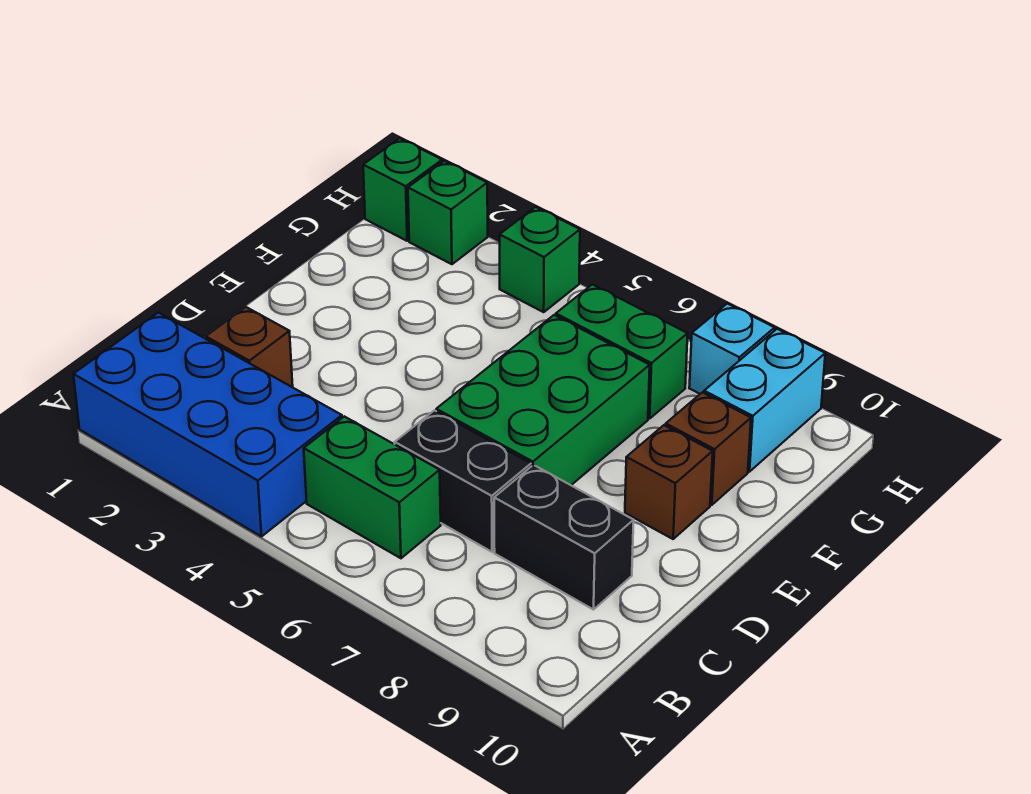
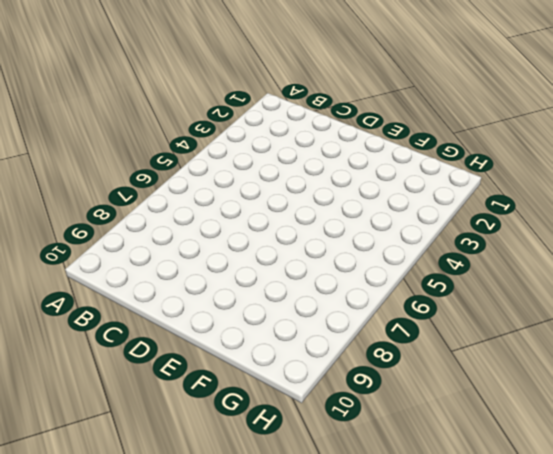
none -> blue 2x4 brick [74,313,342,537]
none -> green 1x2 brick [304,416,441,558]
none -> brown 1x1 brick [206,307,293,387]

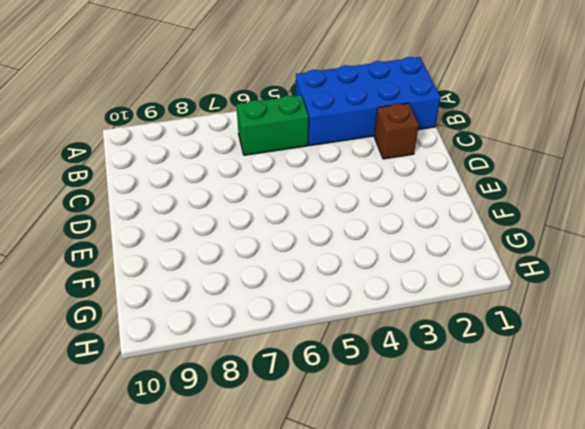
none -> black 1x2 brick [395,410,531,552]
none -> black 1x2 brick [494,465,634,610]
none -> green 2x3 brick [436,315,650,485]

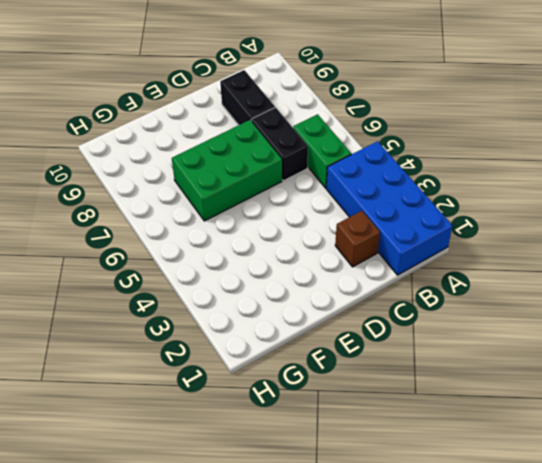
none -> brown 1x1 brick [625,425,713,539]
none -> brown 1x1 brick [666,392,751,505]
none -> green 1x2 brick [556,284,688,419]

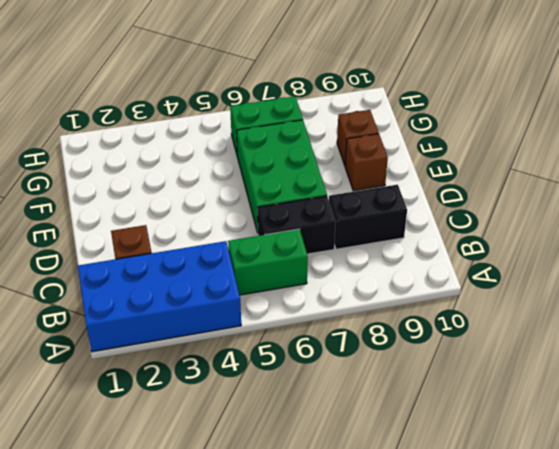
none -> cyan 1x2 brick [704,329,825,472]
none -> green 1x1 brick [363,138,442,241]
none -> green 1x1 brick [408,161,488,264]

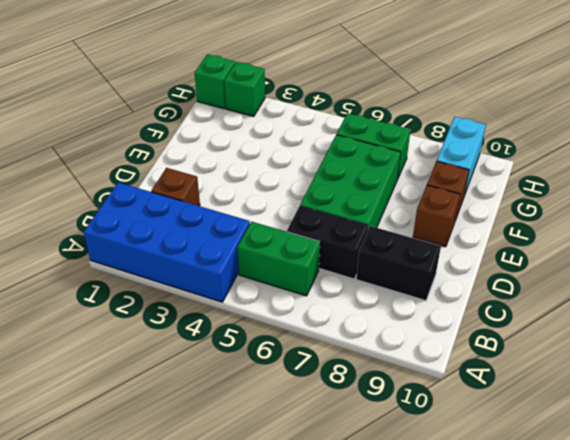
none -> green 1x1 brick [500,207,580,312]
none -> cyan 1x1 brick [689,304,775,394]

